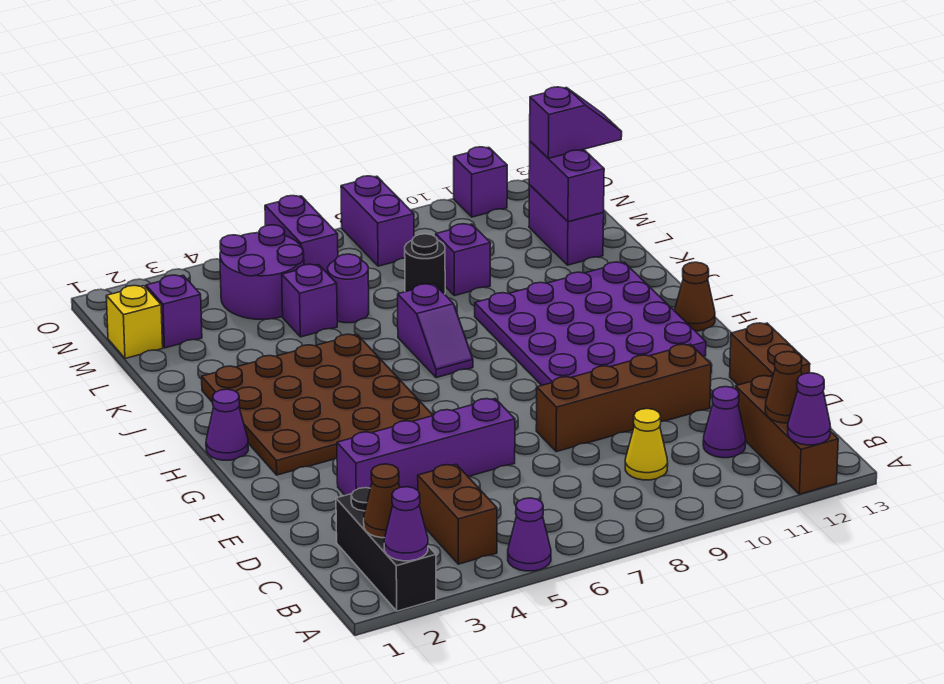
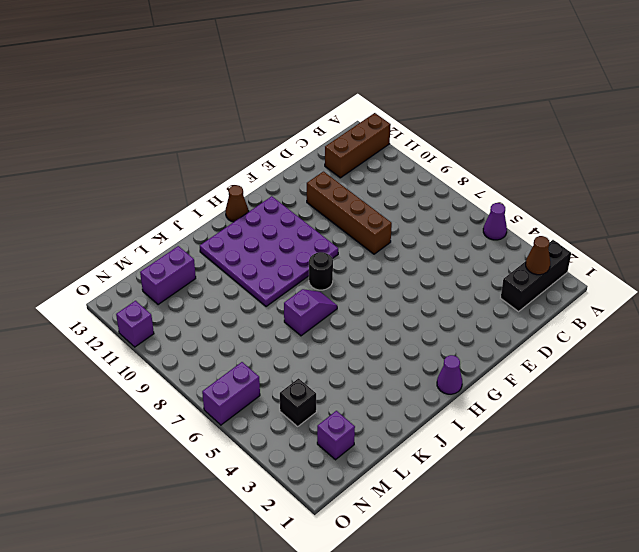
black 1x1 round brick [309,252,333,290] -> black 1x1 round brick moved to [405,234,445,294]
black 1x1 brick [280,378,316,426] -> purple 2x2 round brick [220,225,304,319]
none -> brown 1x2 brick [418,464,497,564]
none -> yellow 1x1 cone [625,409,668,480]
none -> purple 1x1 cone [703,387,746,458]
none -> brown 1x2 brick [730,323,810,385]

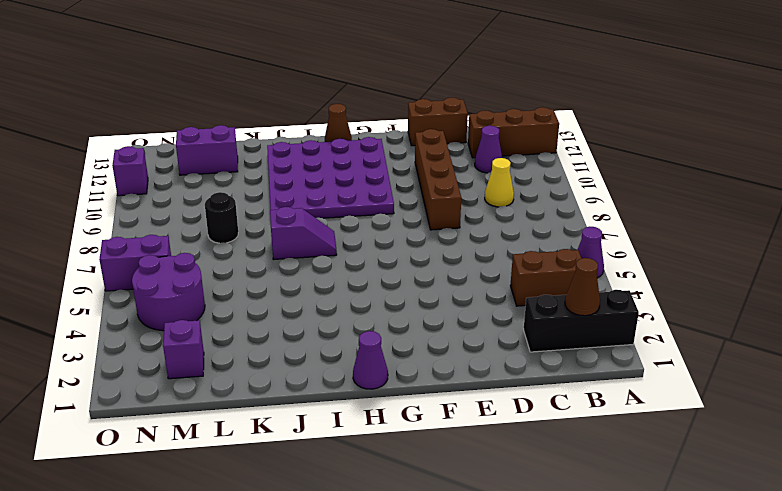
none -> purple 1x4 brick [337,399,515,495]
none -> brown 4x4 plate [202,334,433,475]
none -> purple 1x1 brick [282,264,337,337]
none -> purple 1x1 round brick [328,254,369,323]

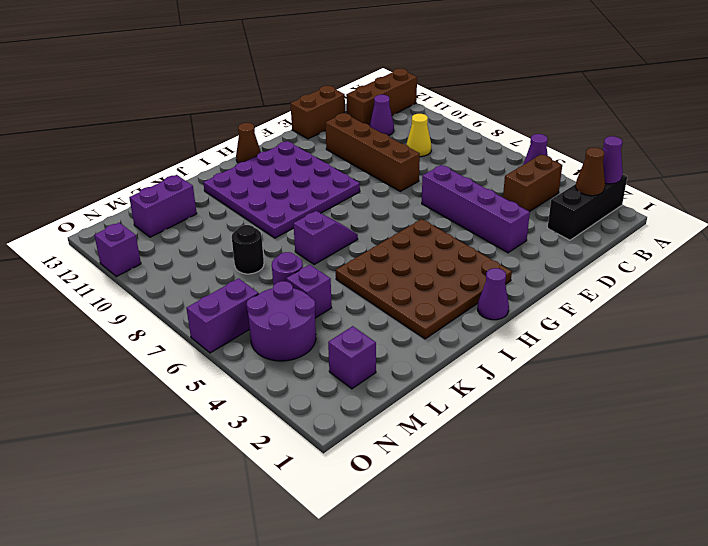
none -> purple 1x1 brick [436,224,491,296]
none -> yellow 1x1 brick [106,285,163,358]
none -> purple 1x2 brick [341,176,414,266]
none -> purple 1x1 cone [788,373,831,445]

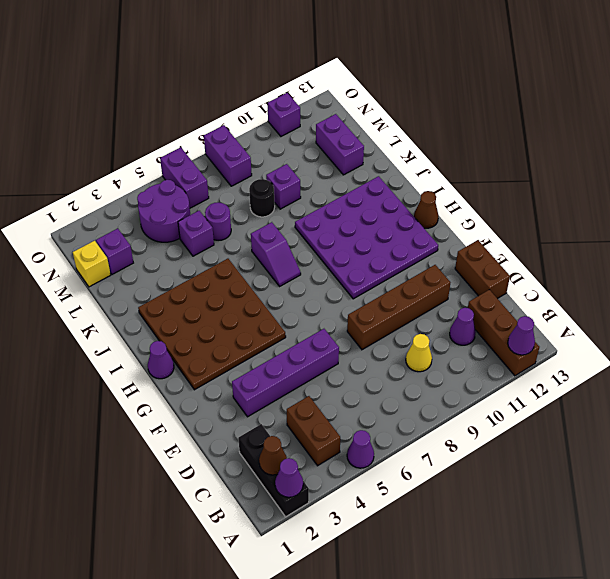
none -> brown 1x1 cone [765,352,802,423]
none -> purple 1x2 brick [529,141,604,222]
none -> purple 1x2 slope [530,87,622,158]

